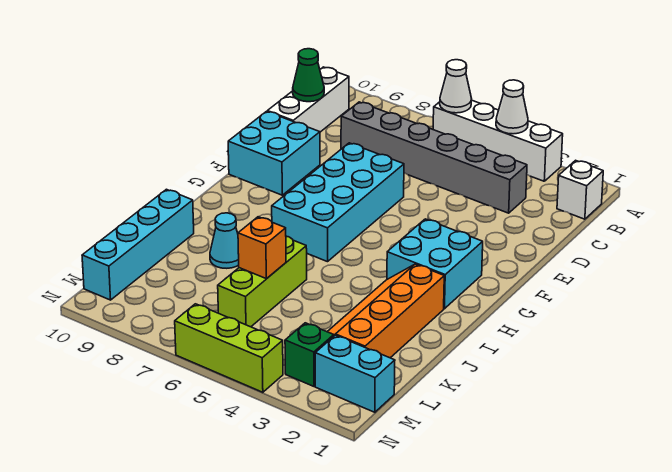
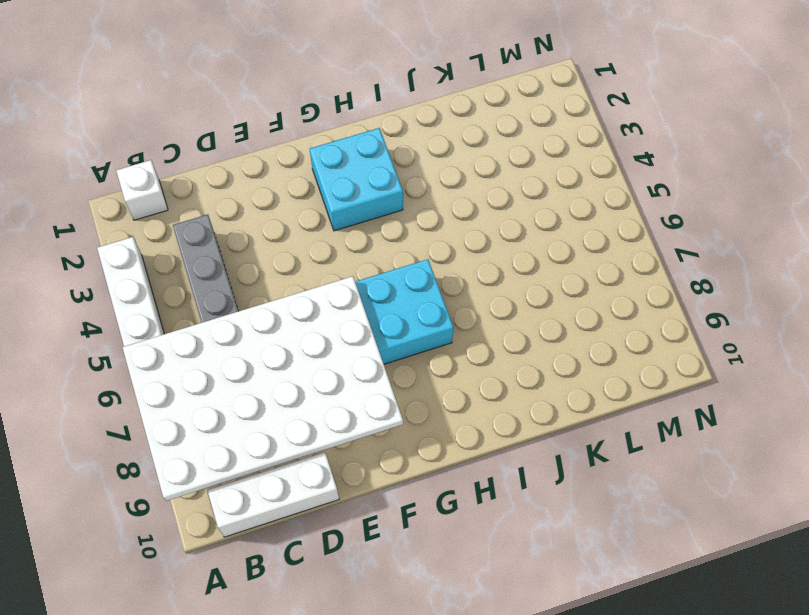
white 4x6 plate [122,276,403,501] -> white 1x1 cone [440,60,472,113]
none -> cyan 2x2 brick [228,111,320,195]
none -> orange 2x4 slope [327,264,444,358]
none -> lime 1x3 brick [218,236,307,327]

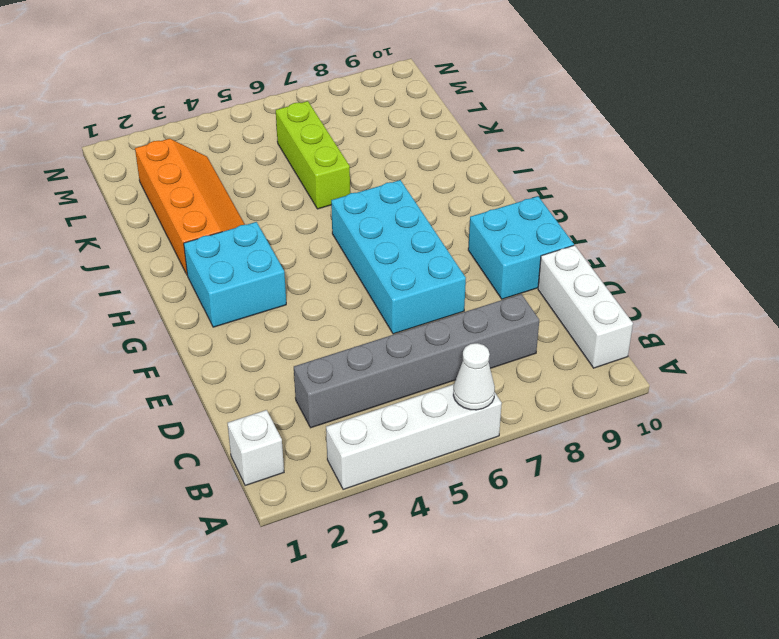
none -> cyan 1x1 cone [210,213,239,268]
none -> cyan 1x4 brick [82,189,194,300]
none -> cyan 1x2 brick [315,335,395,412]

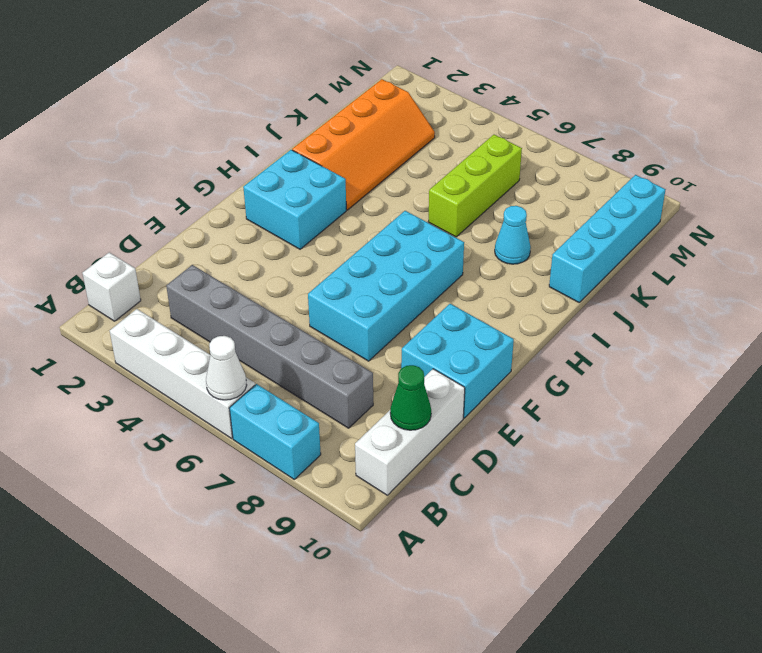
cyan 1x2 brick [229,384,321,479] -> cyan 1x2 brick moved to [315,335,395,412]
none -> green 1x1 brick [285,323,334,386]
none -> lime 1x3 brick [175,304,283,392]
none -> white 1x1 cone [496,80,528,134]

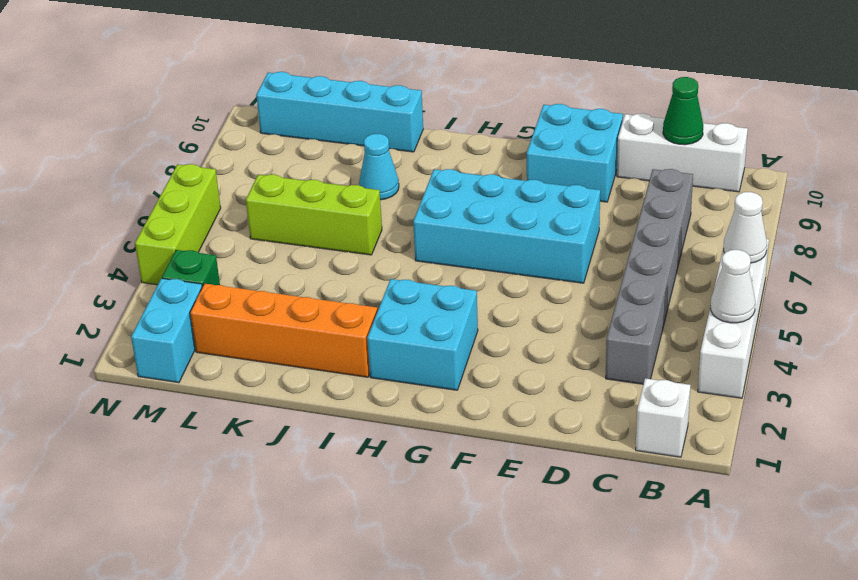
none -> orange 1x1 brick [238,217,286,279]

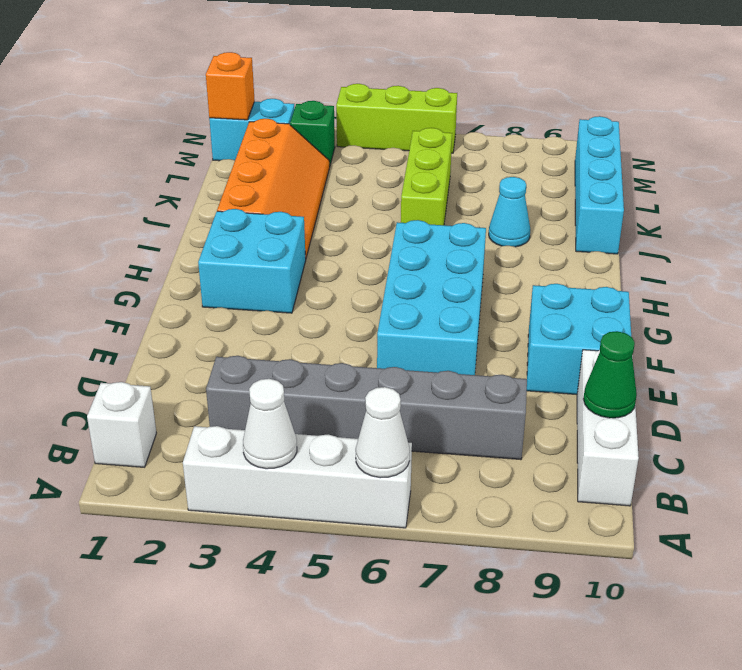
orange 1x1 brick [206,52,255,120] -> orange 1x1 brick moved to [238,217,286,279]

